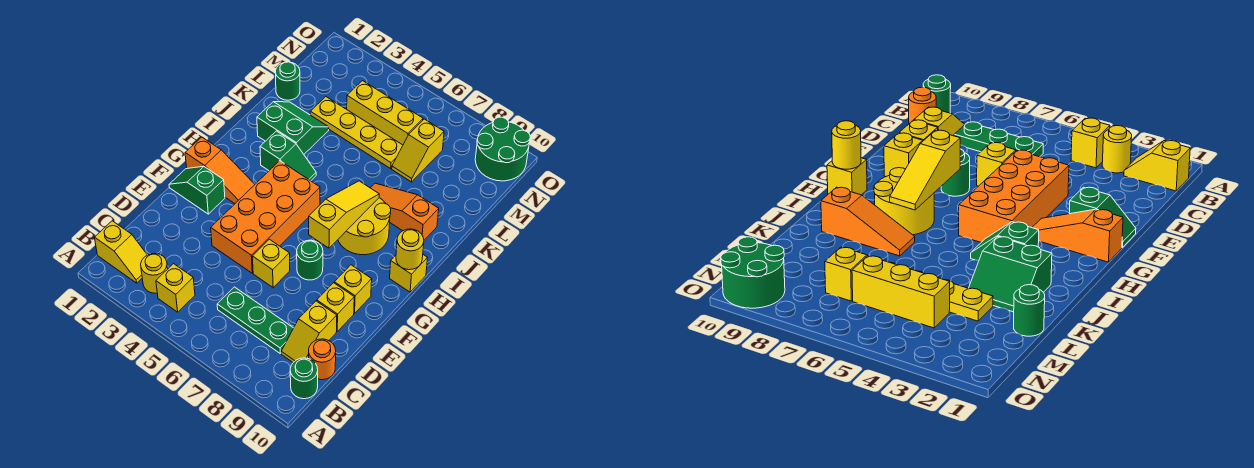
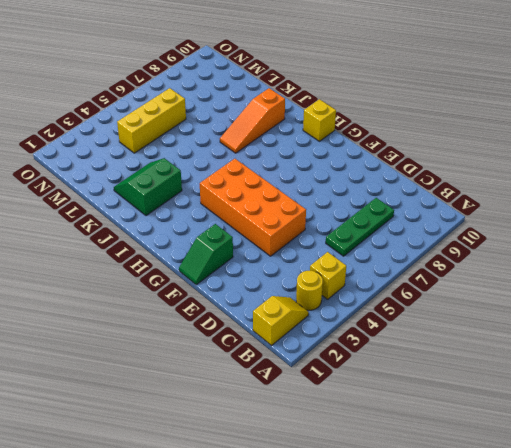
none -> green 1x1 round brick [290,358,318,399]
none -> yellow 1x2 slope [281,301,337,362]
none -> orange 1x1 round brick [309,339,336,380]

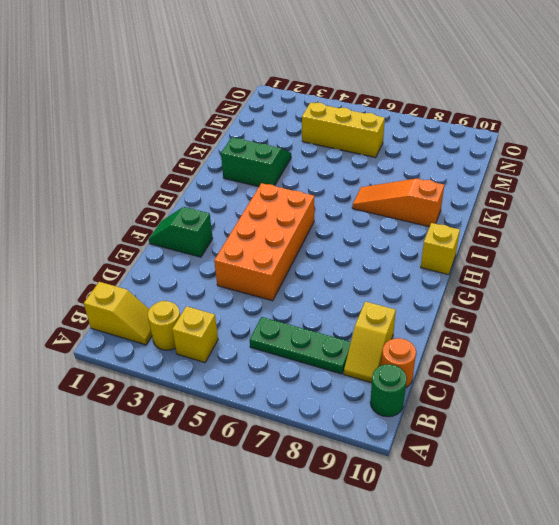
none -> yellow 1x1 brick [252,239,290,288]
none -> yellow 1x1 brick [317,283,354,331]
none -> green 1x1 round brick [297,240,323,280]

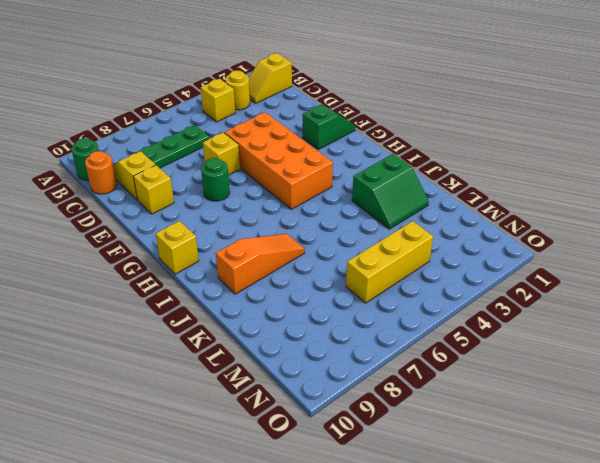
none -> yellow 1x1 brick [334,265,372,313]
none -> orange 1x3 slope [185,137,255,203]
none -> yellow 2x2 round brick [338,198,391,255]

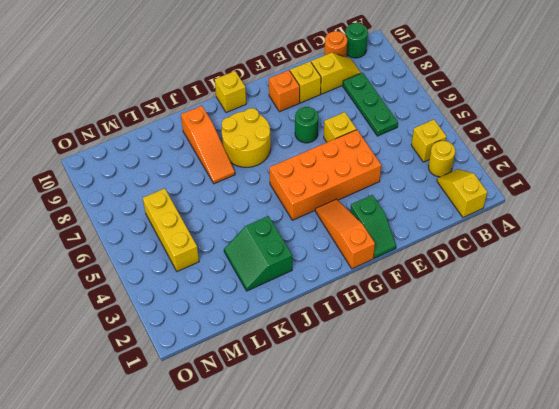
orange 1x1 brick [269,70,300,112] -> yellow 1x1 brick [334,265,372,313]
none -> green 1x2 slope [260,131,316,181]
none -> green 1x1 round brick [275,62,300,100]
none -> yellow 1x4 plate [310,97,403,168]

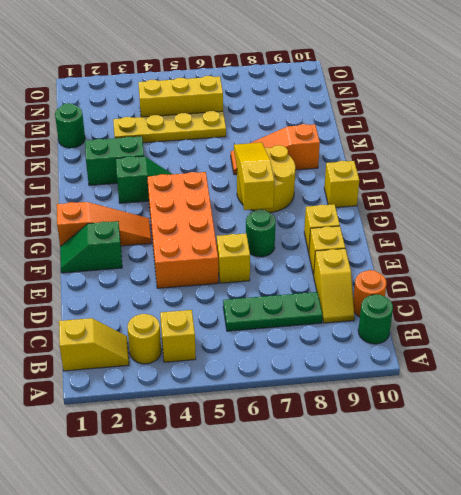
none -> yellow 1x2 slope [392,119,444,182]
none -> green 2x2 round brick [475,117,530,181]
none -> yellow 1x1 round brick [396,229,424,270]

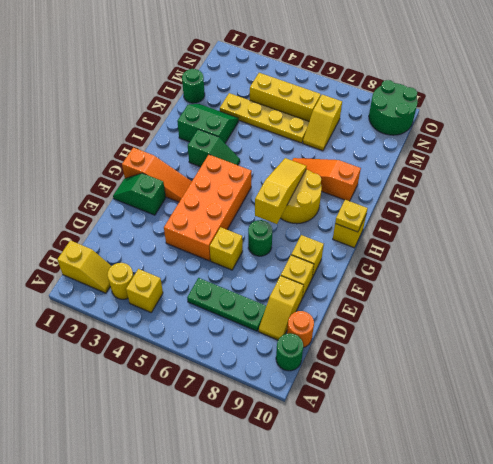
yellow 1x1 plate [335,200,368,232] -> yellow 1x1 round brick [396,229,424,270]

